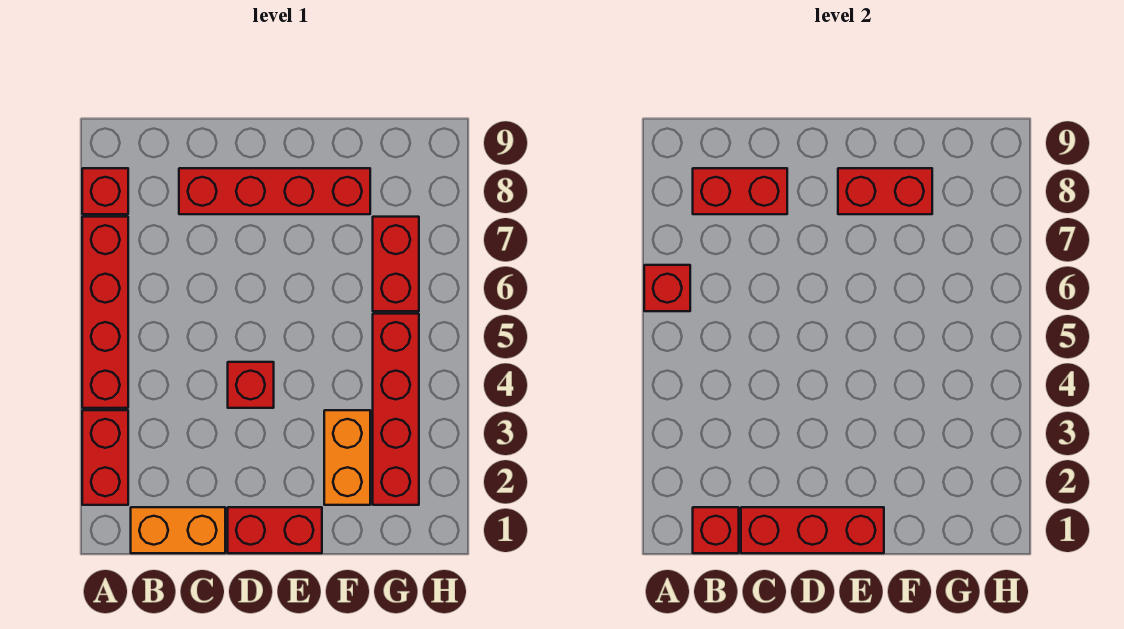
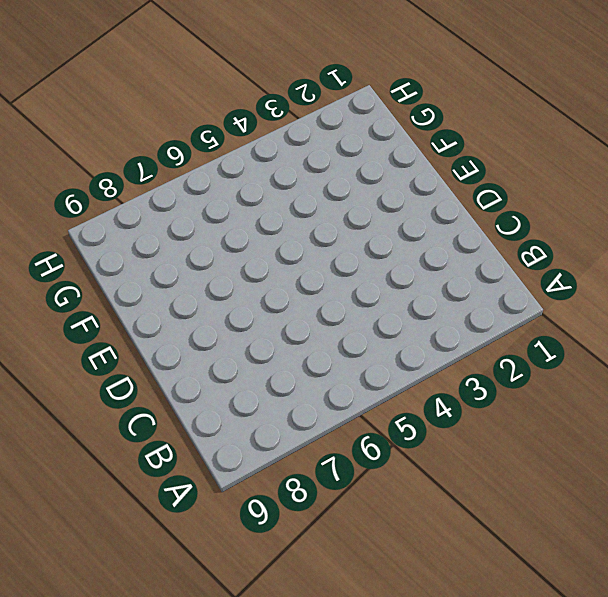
none -> red 1x2 brick [82,410,128,505]
none -> red 1x4 brick [82,217,128,408]
none -> red 1x1 brick [82,168,128,214]

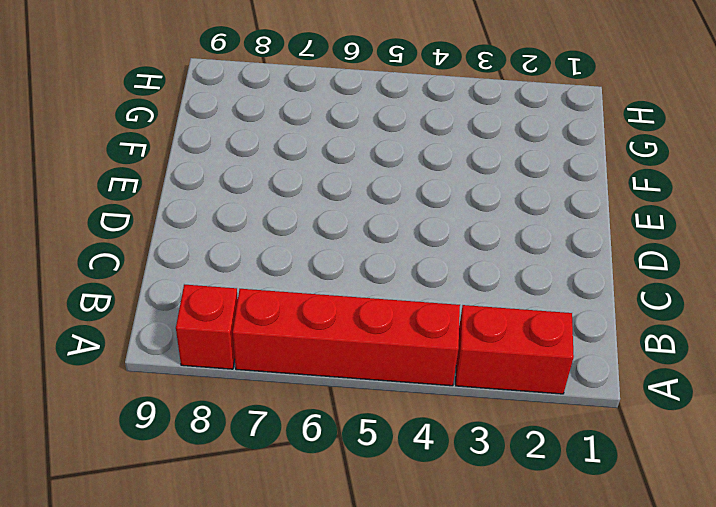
none -> orange 1x2 brick [131,507,225,553]
none -> red 1x4 brick [179,168,370,214]
none -> red 1x2 brick [228,507,322,553]

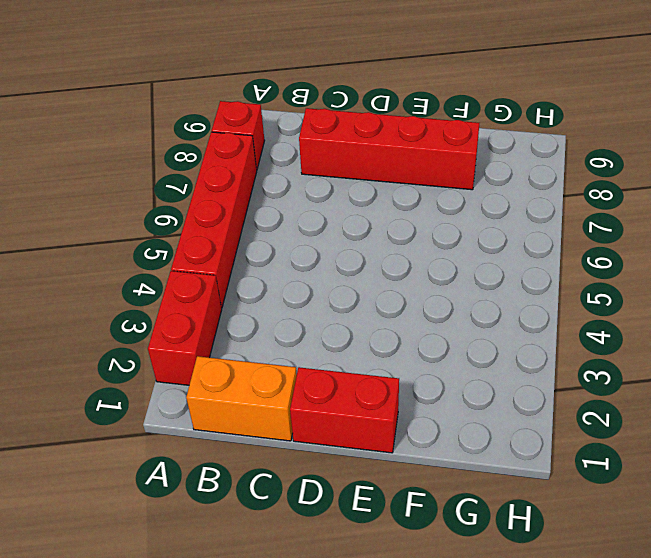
none -> red 1x1 brick [228,362,274,408]
none -> orange 1x2 brick [324,410,370,505]
none -> red 1x4 brick [373,314,419,505]

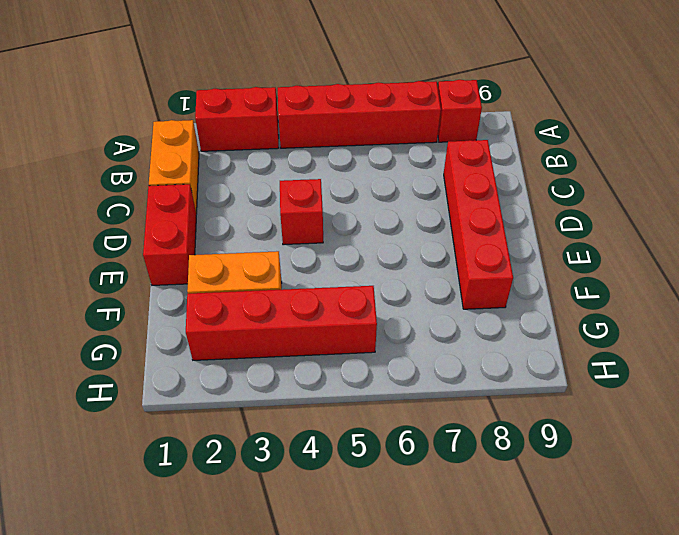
none -> red 1x2 brick [373,217,419,311]
none -> red 1x1 brick [644,265,690,311]
none -> red 1x1 brick [693,507,739,553]

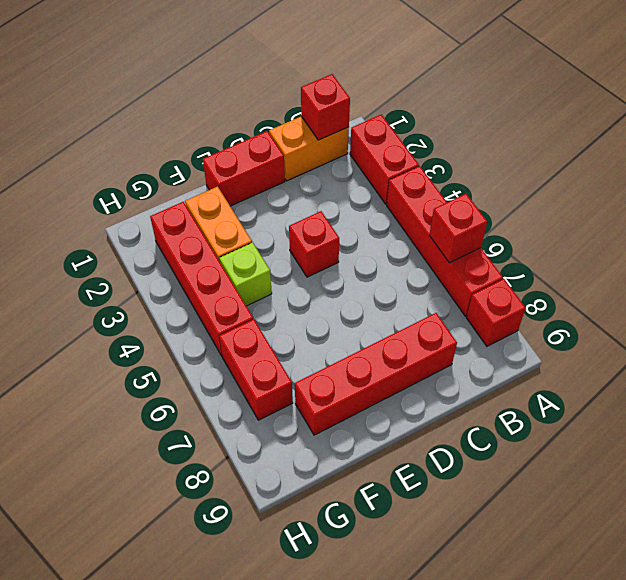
lime 1x1 brick [219,242,272,306] -> none
none -> red 1x2 brick [693,168,787,214]
none -> red 1x3 brick [741,507,884,553]
none -> red 1x2 brick [838,168,932,214]

